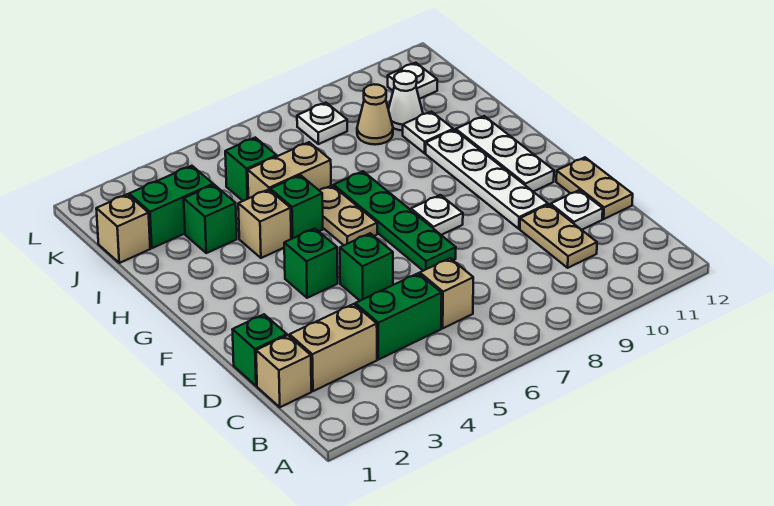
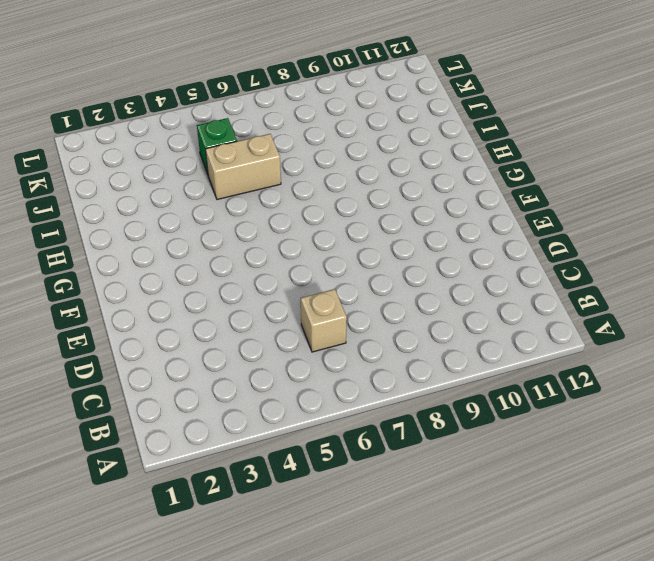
none -> tan 1x1 brick [256,335,311,407]
none -> tan 1x2 brick [290,304,377,391]
none -> green 1x2 brick [355,273,442,360]

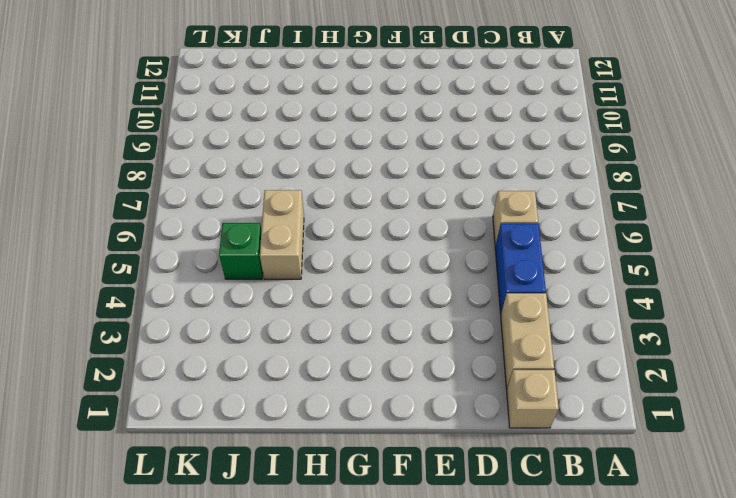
blue 1x2 brick [495,224,546,314] -> green 1x2 brick [355,273,442,360]
none -> tan 1x2 plate [520,205,597,268]
none -> green 1x1 brick [232,314,287,386]
none -> white 1x1 plate [551,190,603,230]

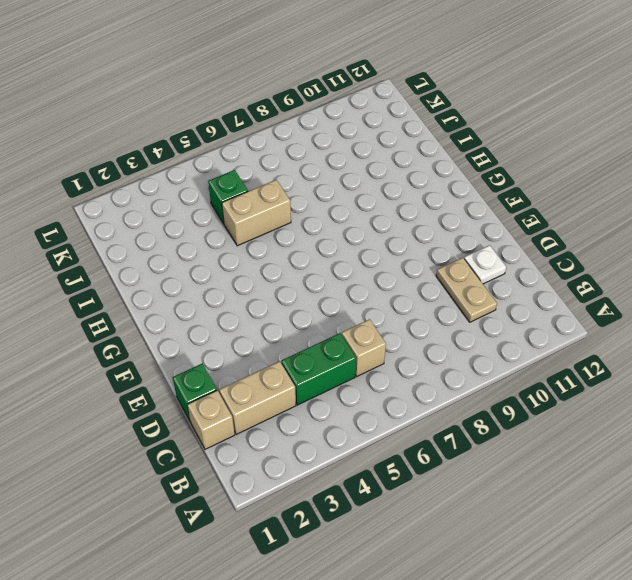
none -> tan 1x2 plate [556,157,633,219]
none -> green 1x1 brick [340,233,393,301]
none -> green 1x4 plate [334,171,456,271]

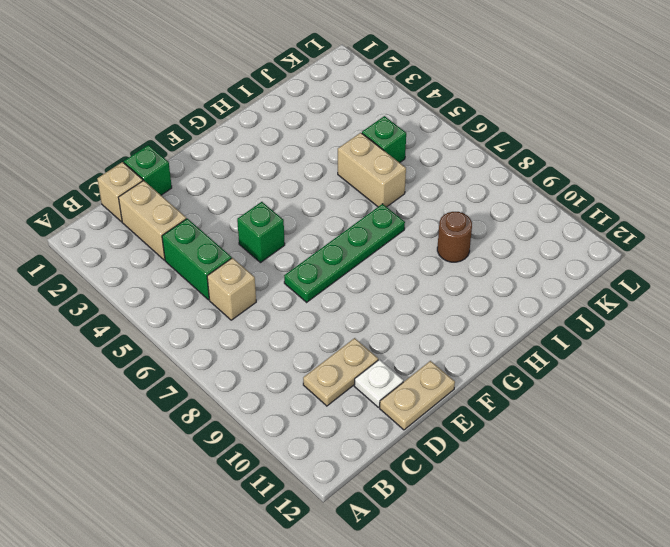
brown 1x1 round brick [437,212,472,262] -> none
none -> white 1x4 plate [426,130,548,229]
none -> green 1x1 brick [284,228,338,298]
none -> white 1x1 plate [411,195,463,235]

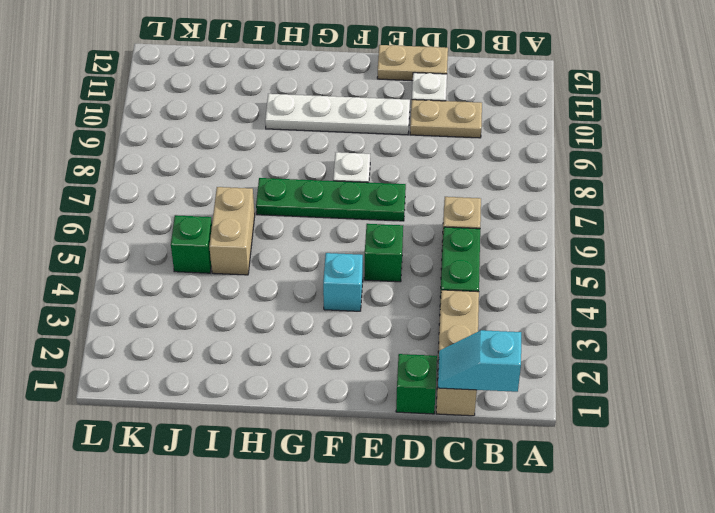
cyan 1x2 slope [438,330,521,392] -> none
cyan 1x1 brick [323,253,363,311] -> green 1x1 brick [284,228,338,298]
none -> white 1x3 plate [456,116,554,192]
none -> tan 1x2 plate [319,186,377,245]
none -> tan 1x1 brick [238,189,291,258]

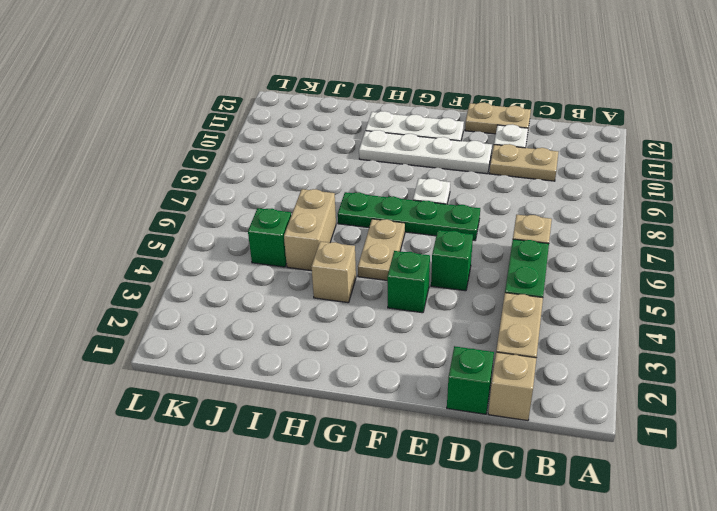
tan 1x2 plate [358,219,405,280] -> tan 1x2 plate turned to [319,186,377,245]
none -> green 1x1 brick [270,175,323,239]
none -> green 1x1 brick [184,185,237,253]
none -> white 1x1 plate [403,112,453,153]

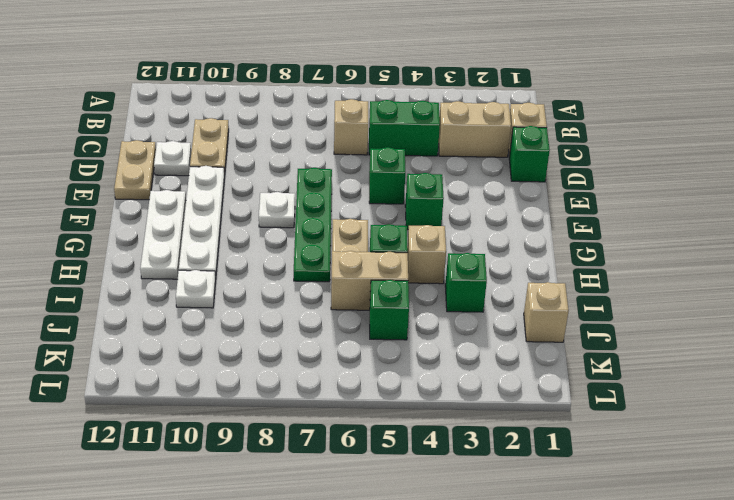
none -> green 1x2 brick [129,166,213,248]
none -> tan 1x1 cone [357,84,393,145]
none -> white 1x1 cone [388,71,423,131]

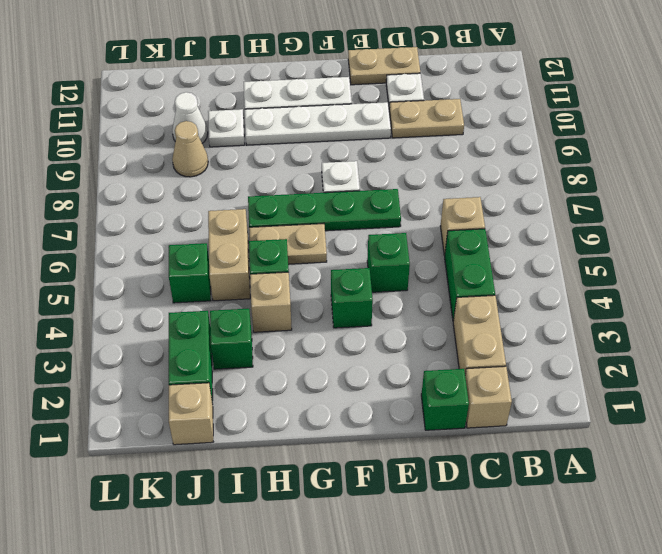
none -> white 1x1 plate [297,103,347,144]
none -> white 1x1 plate [388,63,437,99]

